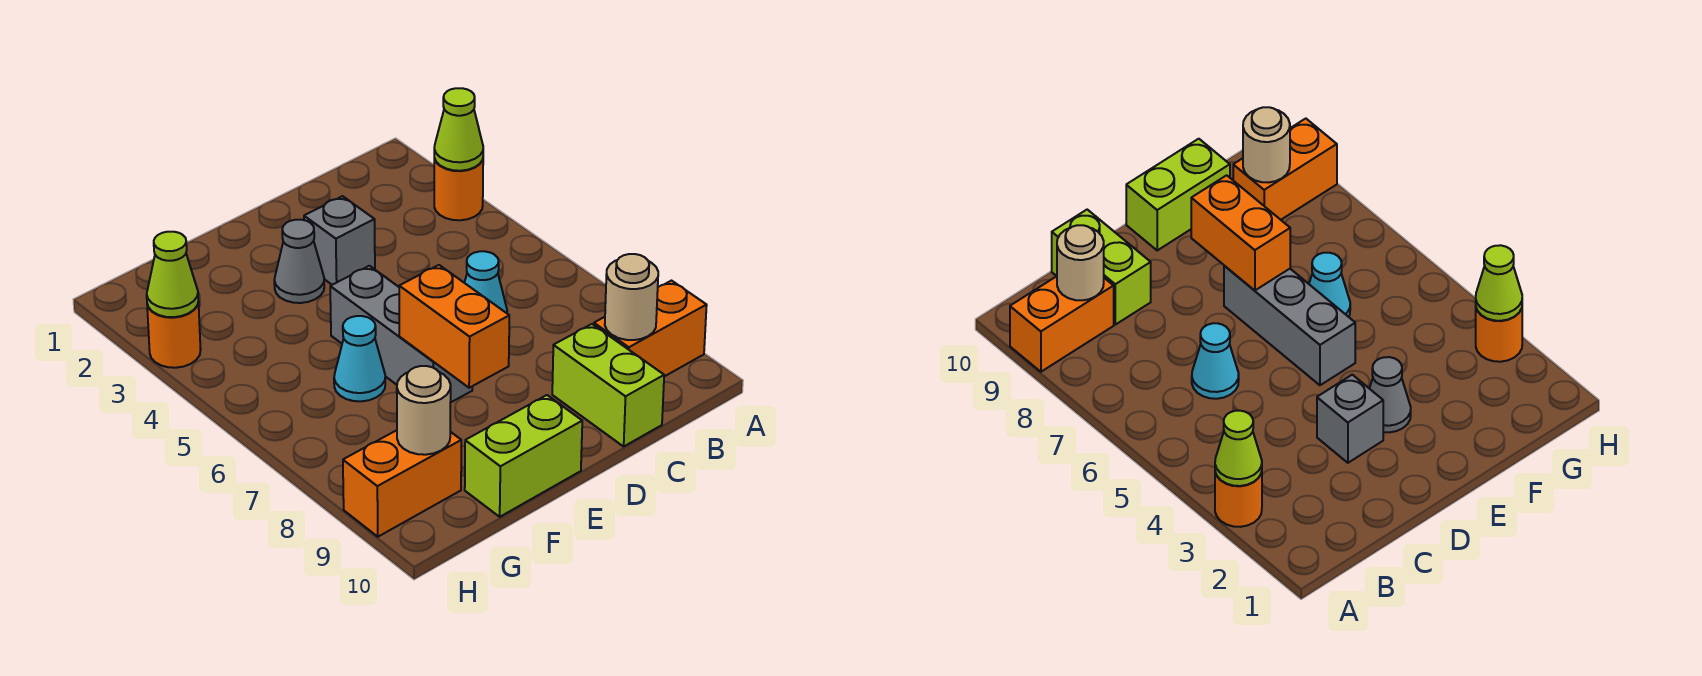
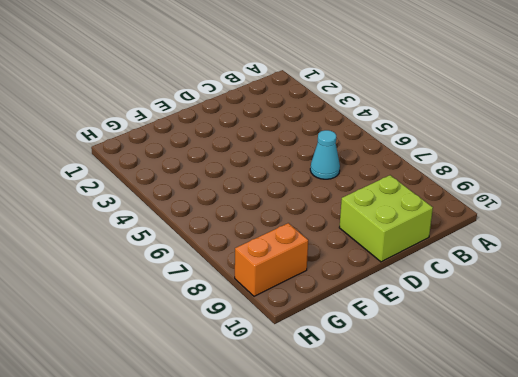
lime 2x2 brick [339,175,433,262] -> lime 1x2 brick [552,324,664,446]
none -> orange 1x1 round brick [434,159,483,220]
none -> orange 1x2 brick [594,281,707,377]
none -> grey 1x1 brick [304,196,375,285]

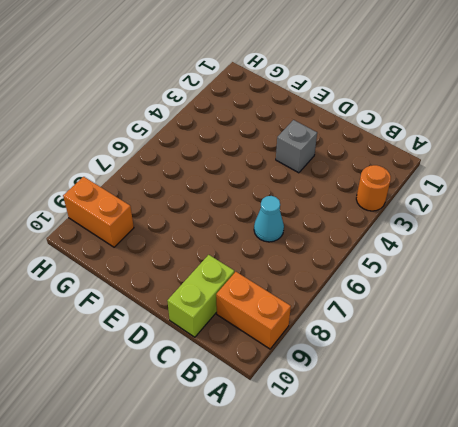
none -> grey 1x1 cone [274,220,324,303]
none -> grey 1x3 brick [330,266,472,403]
none -> lime 1x2 brick [465,395,582,517]

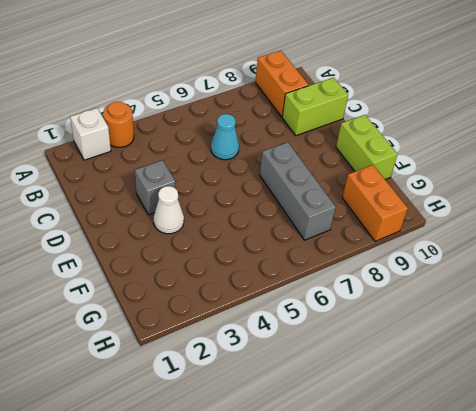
white 1x1 brick [70,108,111,160] -> none
white 1x1 cone [154,186,184,234] -> grey 1x1 cone [274,220,324,303]
grey 1x3 brick [260,142,336,240] -> grey 1x3 brick turned to [330,266,472,403]
none -> cyan 1x1 cone [334,316,385,401]
none -> orange 1x1 round brick [147,302,201,368]
none -> lime 1x1 cone [434,88,483,171]

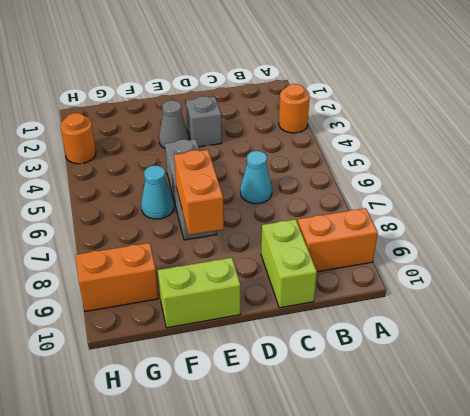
none -> lime 1x1 cone [434,88,483,171]
none -> tan 1x1 round brick [605,254,658,340]
none -> tan 1x1 round brick [397,366,451,455]

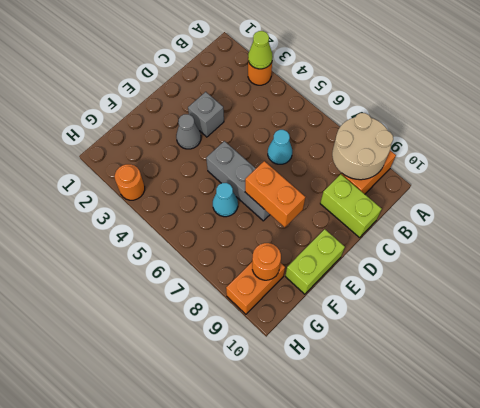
tan 2x2 round brick [332,113,393,180] -> tan 1x1 round brick [605,254,658,340]
orange 1x1 round brick [252,243,281,280] -> tan 1x1 round brick [397,366,451,455]
none -> lime 1x1 cone [147,232,198,317]

